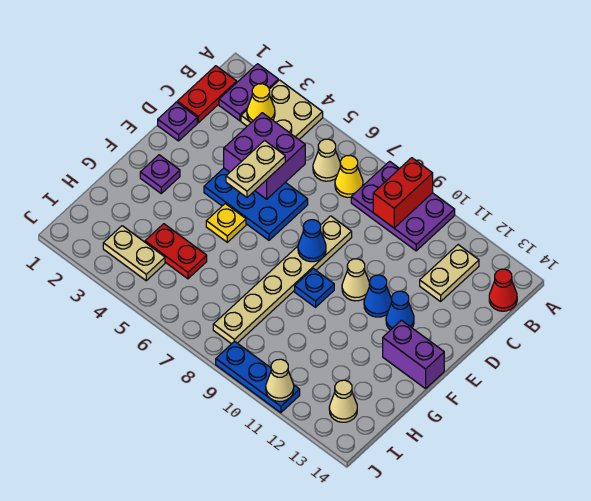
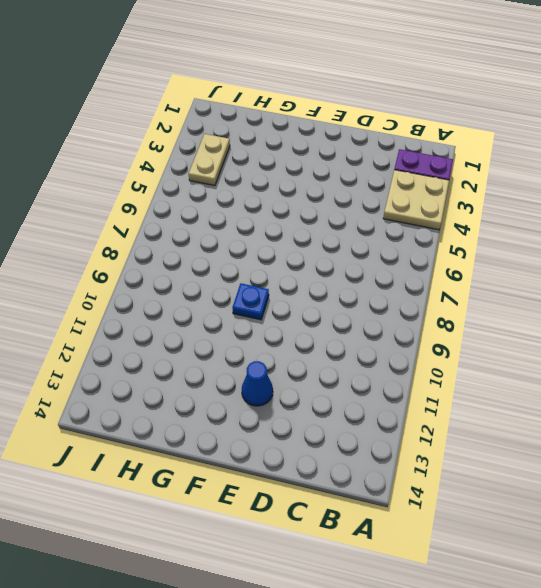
none -> purple 2x3 plate [351,161,455,251]
none -> red 1x2 plate [177,66,237,123]
none -> tan 1x1 cone [313,139,340,181]

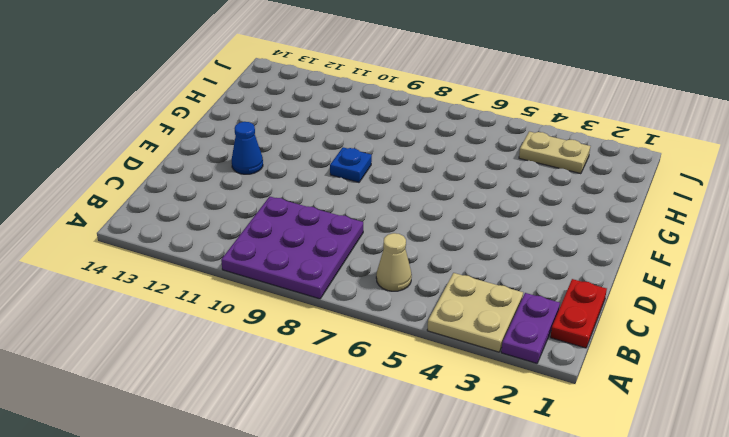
purple 3x3 plate [221,197,363,299] -> purple 2x3 plate [351,161,455,251]
none -> yellow 1x1 cone [335,155,363,197]
none -> tan 1x2 plate [420,245,479,301]
none -> red 1x1 cone [489,269,517,311]

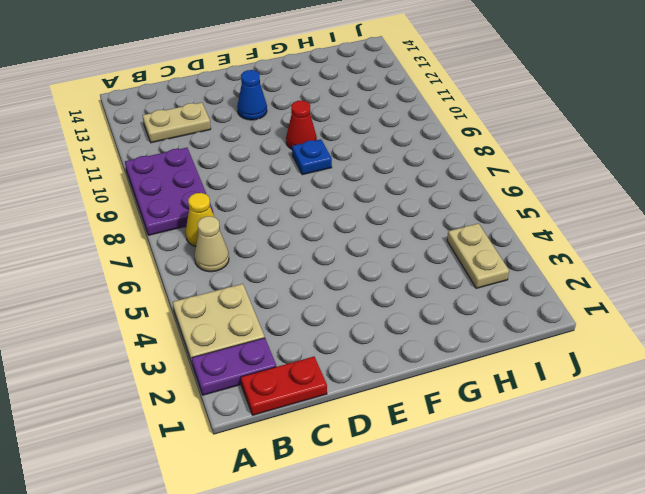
red 1x1 cone [286,100,317,149] -> red 1x1 cone moved to [489,269,517,311]
none -> purple 1x1 plate [158,102,197,141]
none -> blue 2x3 plate [204,168,308,240]
none -> tan 1x6 plate [213,216,352,344]

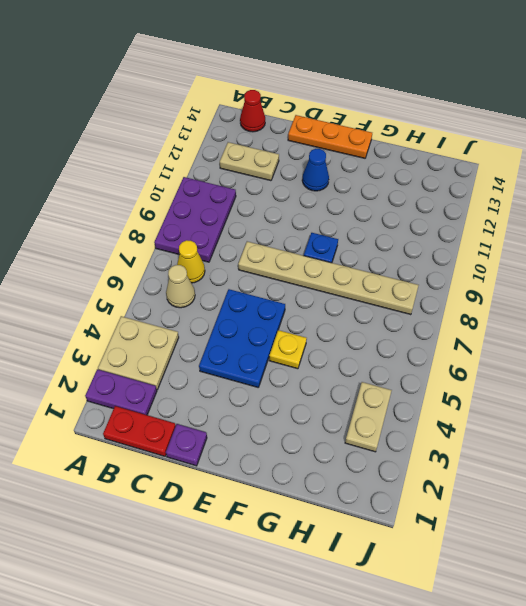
orange 1x3 plate [288,115,372,158] -> purple 1x2 brick [383,320,444,389]
none -> tan 1x1 cone [342,259,370,301]
none -> blue 1x1 cone [364,275,392,317]
none -> purple 1x1 plate [140,155,180,193]

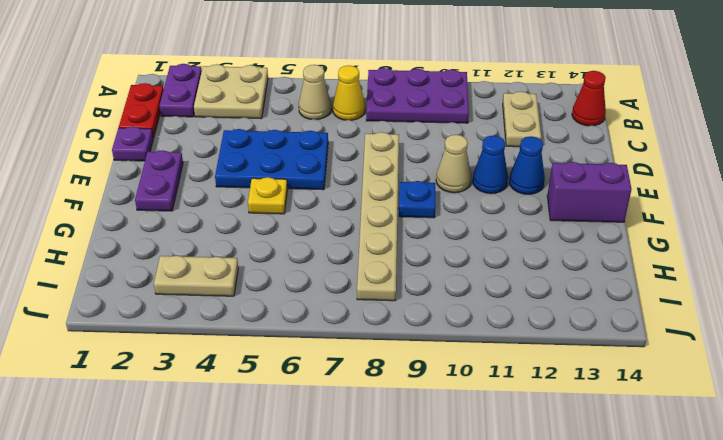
purple 1x2 plate [135,150,183,211] -> purple 1x1 plate [140,155,180,193]
none -> red 1x2 plate [145,224,207,279]
none -> tan 1x1 cone [329,380,357,422]
none -> blue 1x3 plate [216,341,300,413]

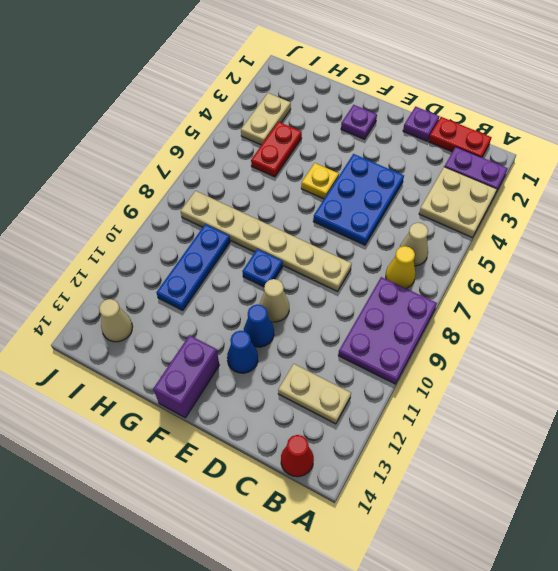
blue 1x3 plate [156,224,230,311] -> blue 1x3 plate moved to [216,341,300,413]
none -> red 1x2 brick [373,158,433,228]
none -> yellow 1x1 cone [247,84,275,122]
none -> purple 2x2 brick [224,113,305,199]

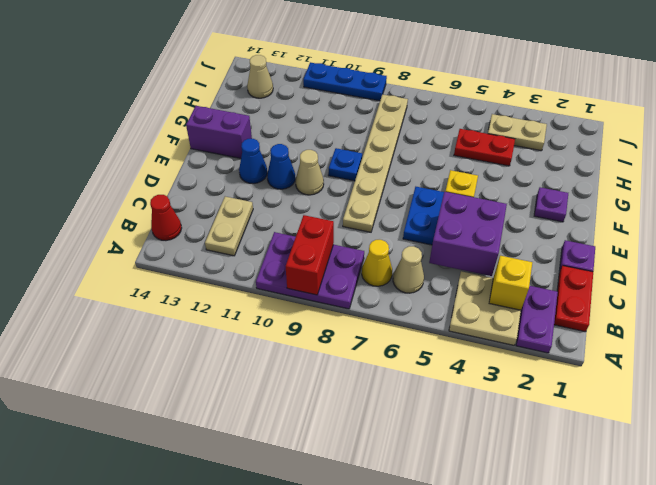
yellow 1x1 brick [489,256,532,310] -> yellow 1x1 cone [247,84,275,122]
none -> blue 1x1 cone [298,220,326,262]
none -> tan 1x1 cone [266,359,294,401]
none -> tan 1x2 plate [226,141,285,197]

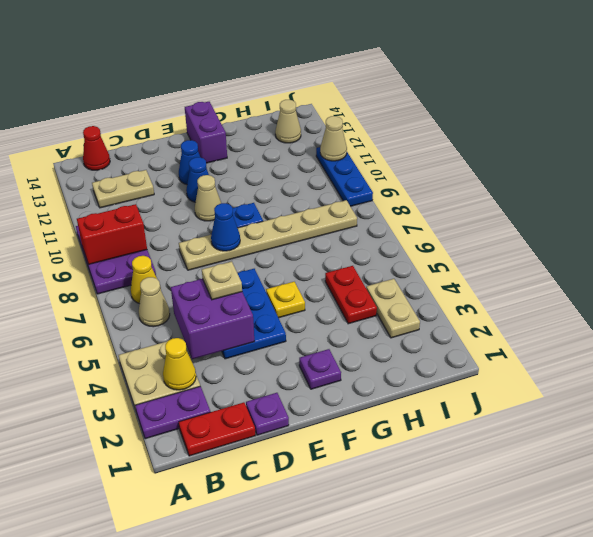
tan 1x1 plate [202,261,242,300] -> tan 1x2 plate [226,141,285,197]

